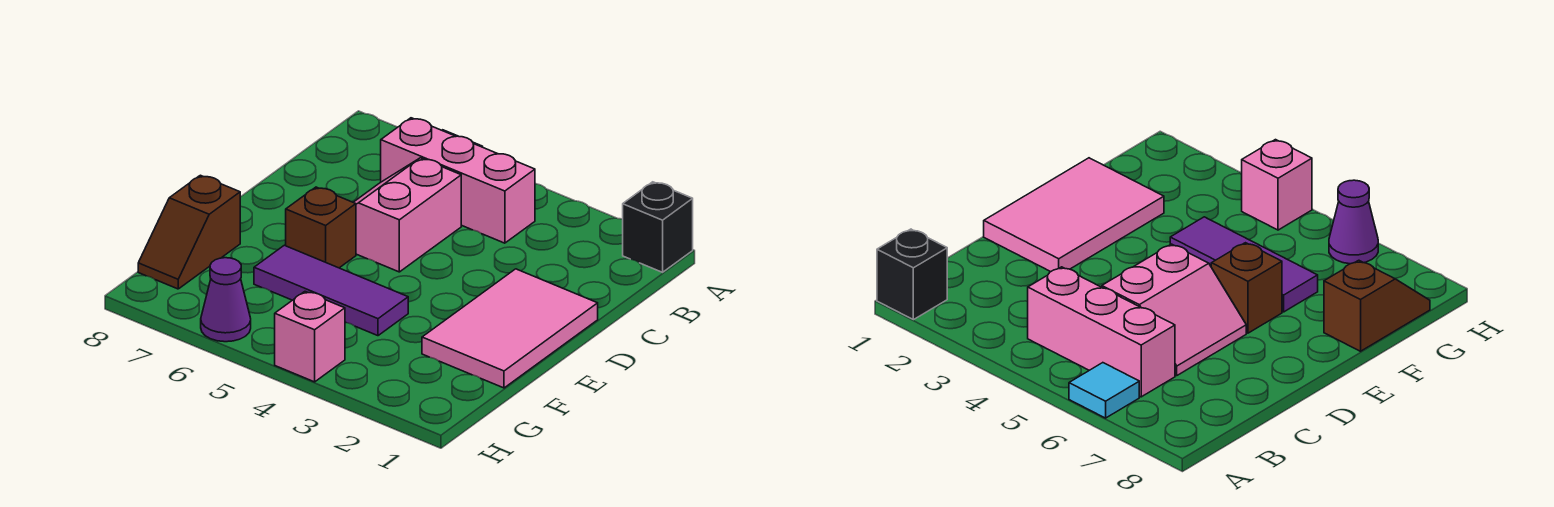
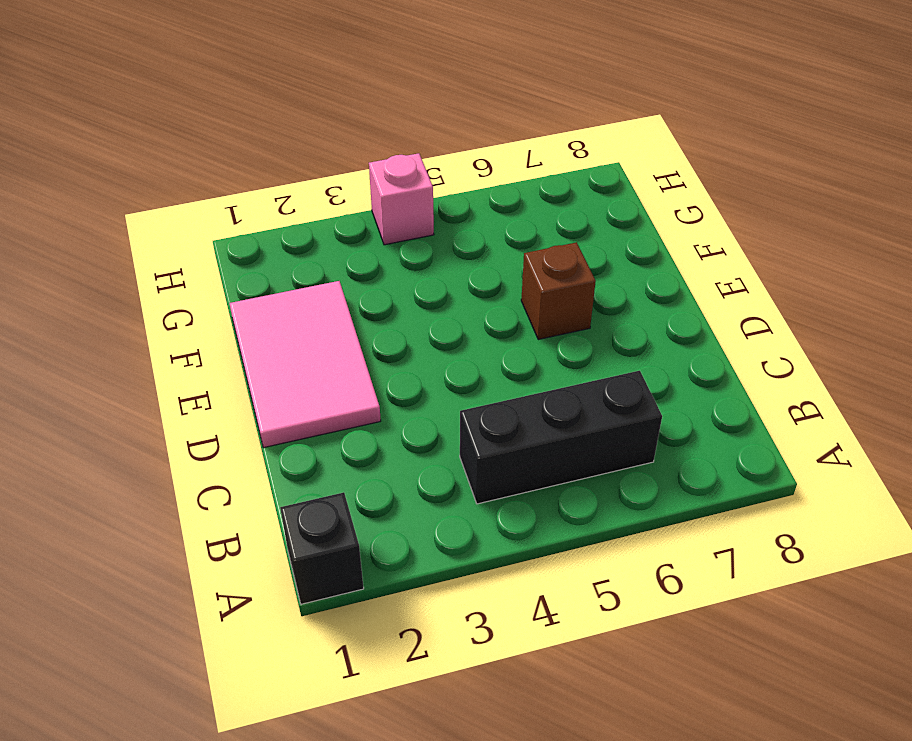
black 1x3 brick [460,371,662,504] -> pink 1x3 brick [381,118,535,243]
none -> cyan 1x1 tile [1069,363,1139,418]
none -> pink 2x2 slope [353,158,461,272]

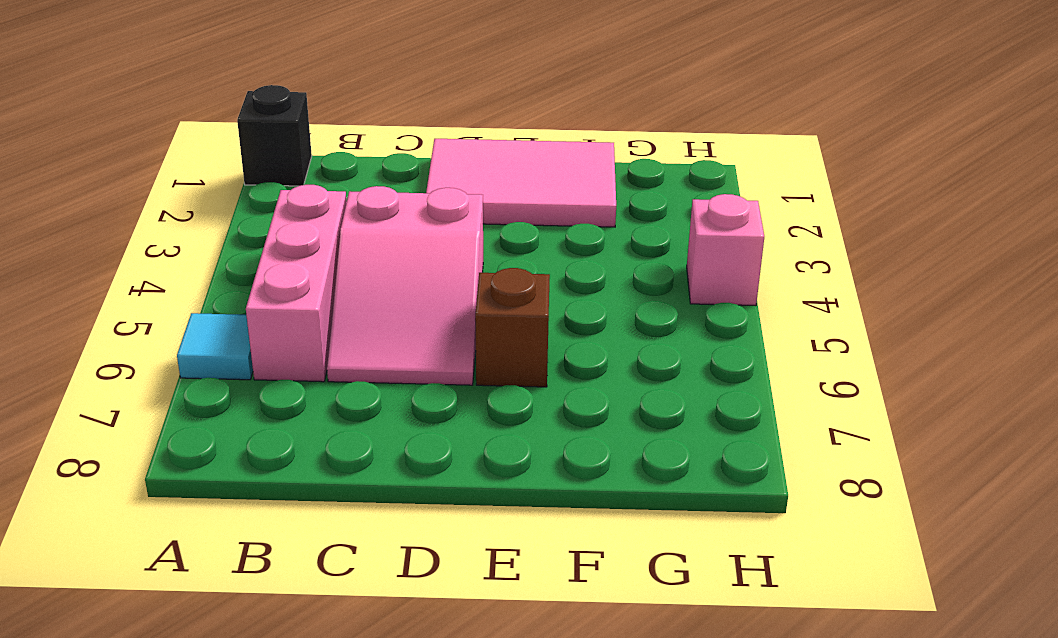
pink 2x3 slope [327,186,483,385] -> pink 2x2 slope [353,158,461,272]
none -> purple 1x3 tile [254,245,408,336]
none -> brown 1x2 slope [138,175,240,289]

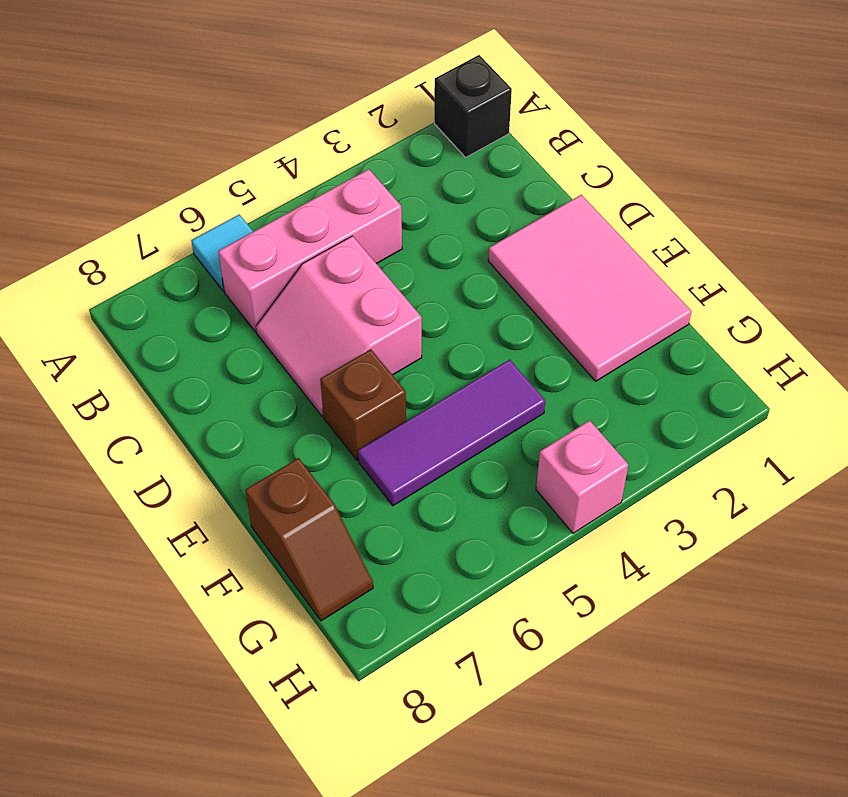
none -> purple 1x1 cone [201,258,251,342]

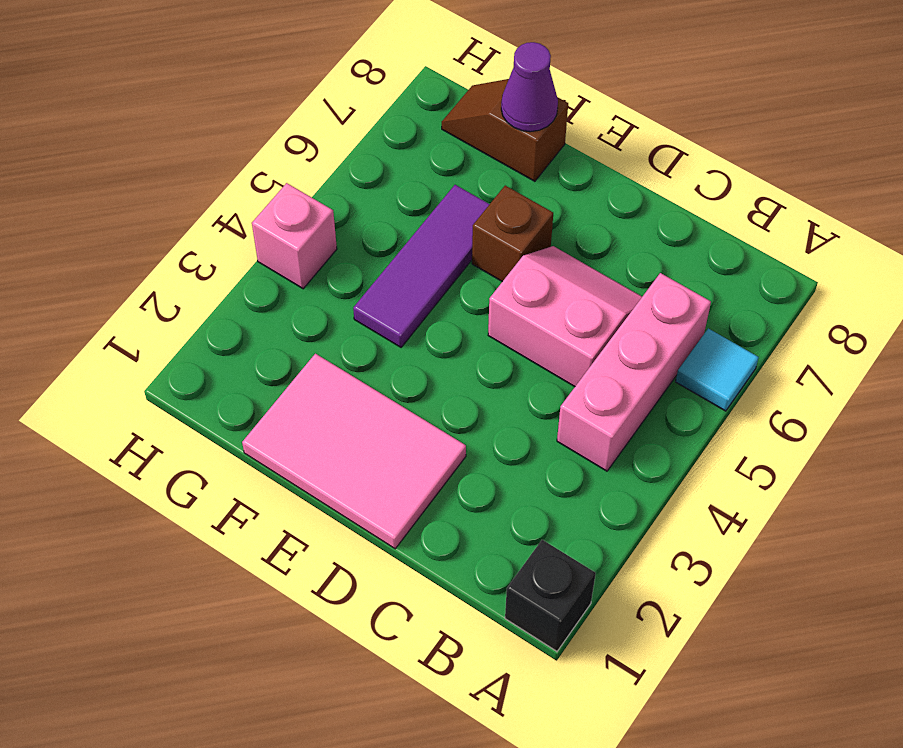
purple 1x1 cone [501,42,558,132] -> purple 1x1 cone moved to [201,258,251,342]

